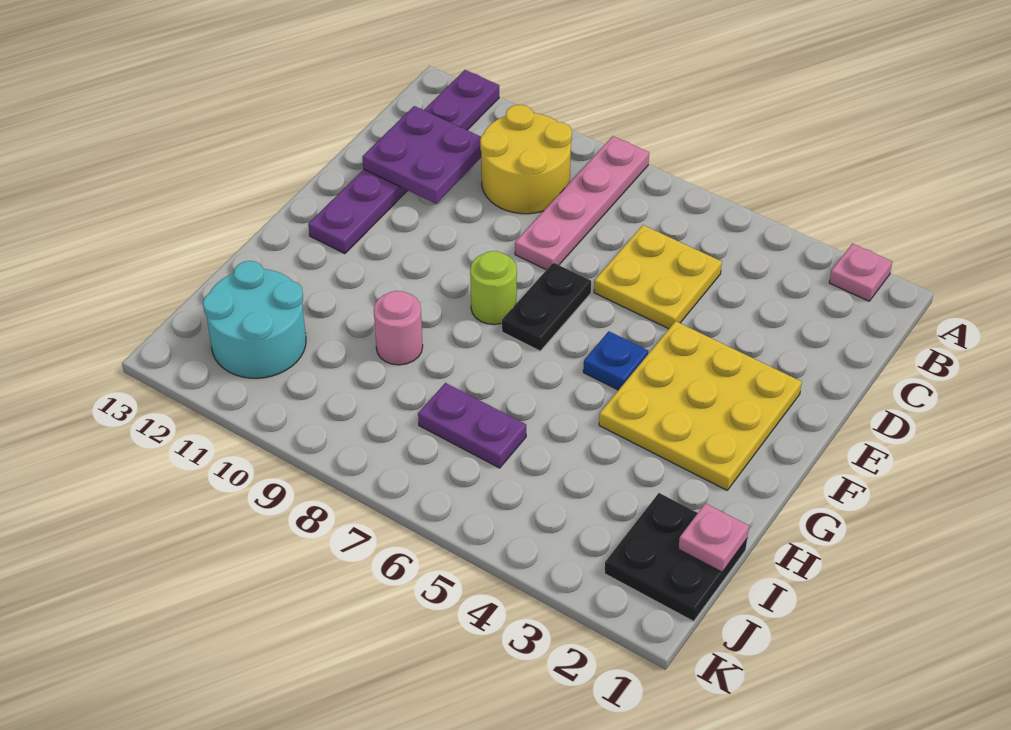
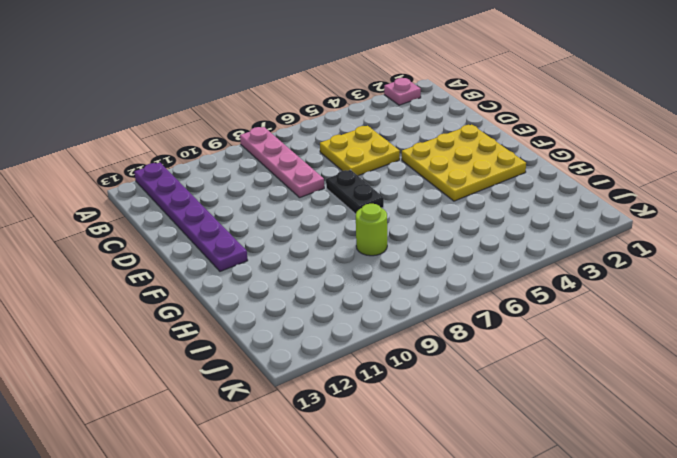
lime 1x1 round brick [356,204,387,256] -> lime 1x1 round brick moved to [470,251,517,325]
none -> yellow 2x2 round brick [480,105,572,214]
none -> blue 1x1 plate [583,331,648,390]
none -> pink 1x1 round brick [374,291,423,365]

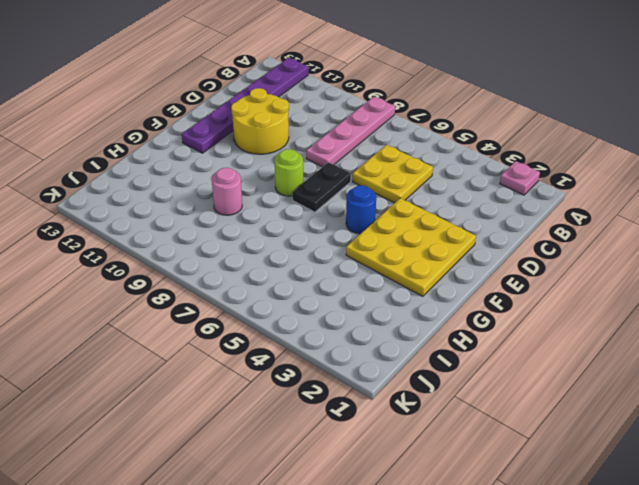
yellow 2x2 round brick [231,88,289,154] -> yellow 2x2 round brick moved to [480,105,572,214]
blue 1x1 round brick [346,185,376,234] -> blue 1x1 plate [583,331,648,390]
none -> black 2x2 plate [604,493,747,621]
none -> purple 1x2 plate [418,383,526,468]
none -> cyan 2x2 round brick [203,261,306,378]

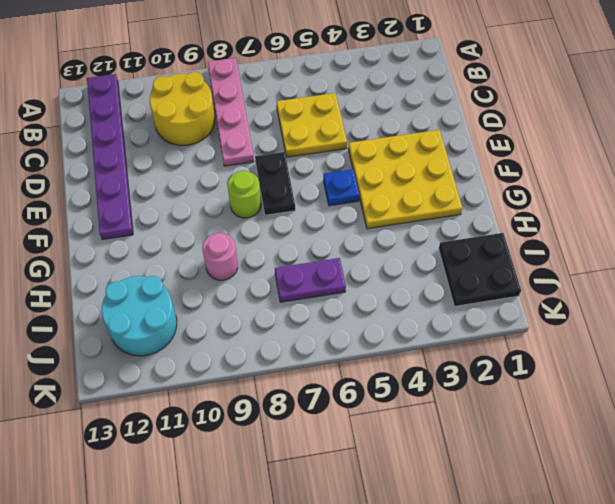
none -> pink 1x1 plate [829,244,892,301]
none -> purple 2x2 plate [362,106,481,204]
none -> pink 1x1 plate [678,503,749,572]

